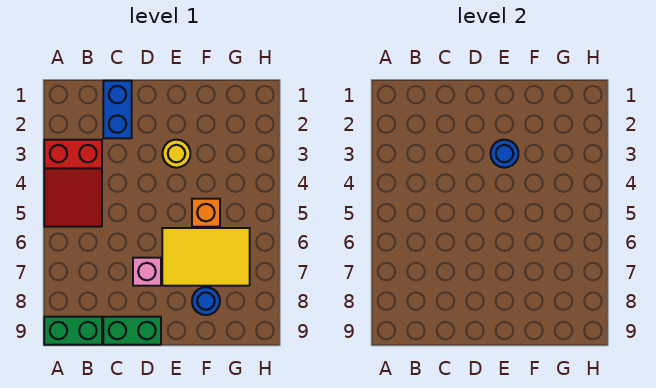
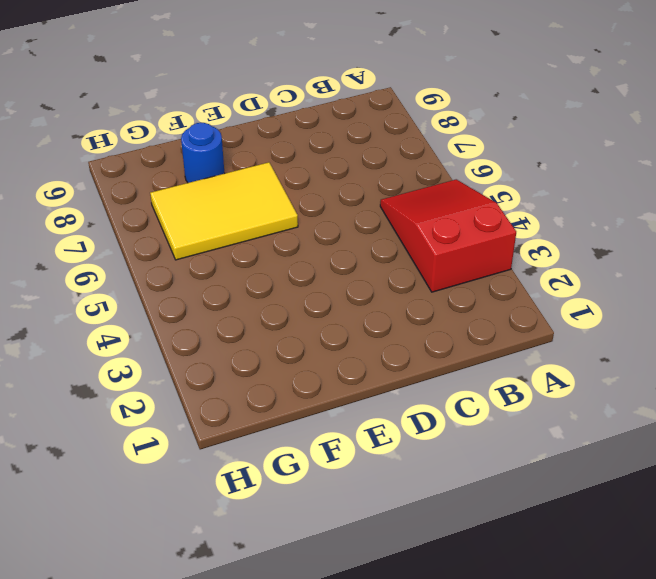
none -> green 1x2 brick [44,317,102,345]
none -> blue 1x2 brick [103,81,132,138]

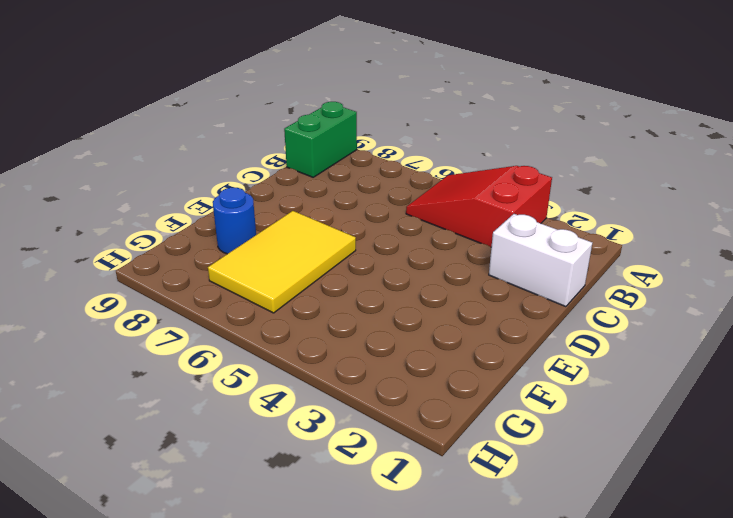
white 1x2 brick [489,214,592,307] -> blue 1x2 brick [103,81,132,138]
none -> green 1x2 brick [103,317,161,345]
none -> pink 1x1 brick [133,258,161,286]

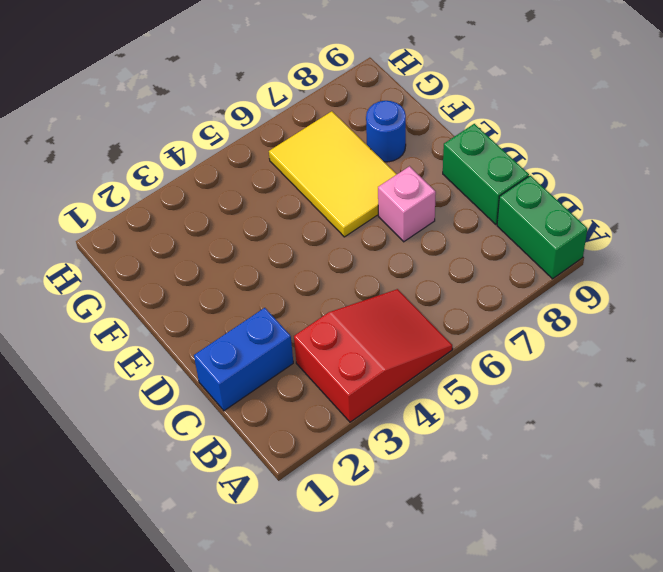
none -> yellow 1x1 round brick [162,140,190,168]
none -> orange 1x1 brick [192,199,220,227]

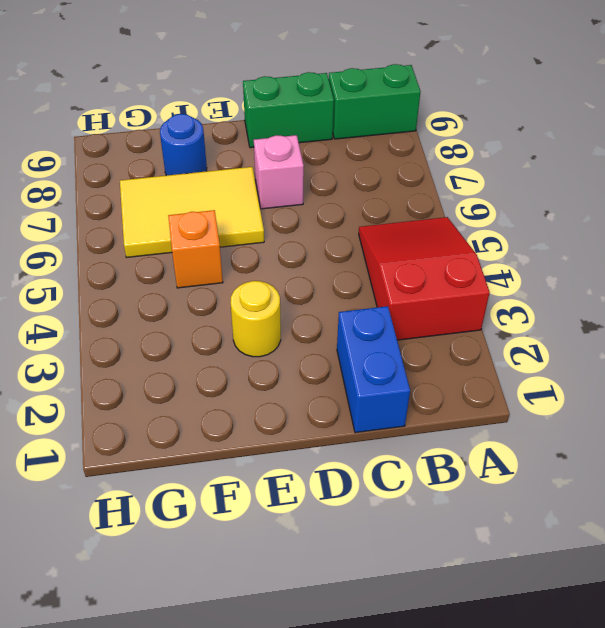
none -> blue 1x1 round brick [490,140,518,168]

